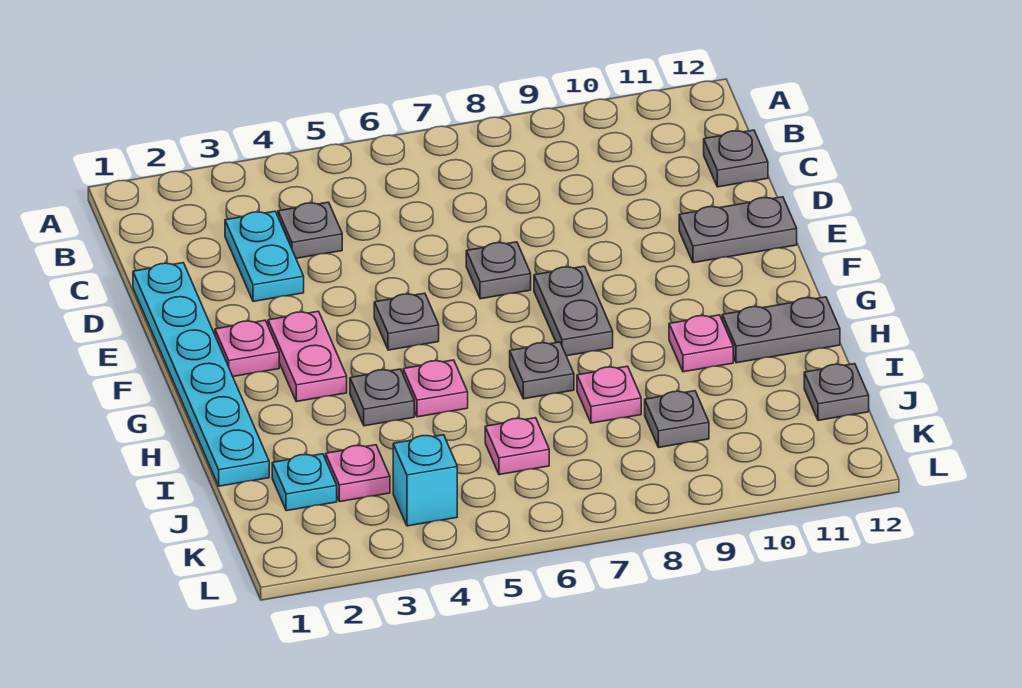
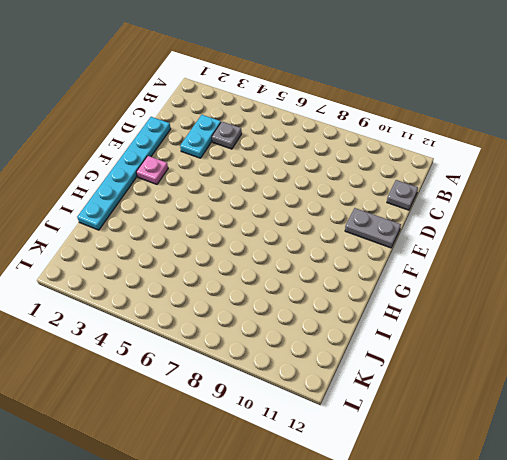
none -> grey 1x1 plate [466,242,531,299]
none -> pink 1x2 plate [268,311,347,402]
none -> grey 1x1 plate [374,293,439,350]

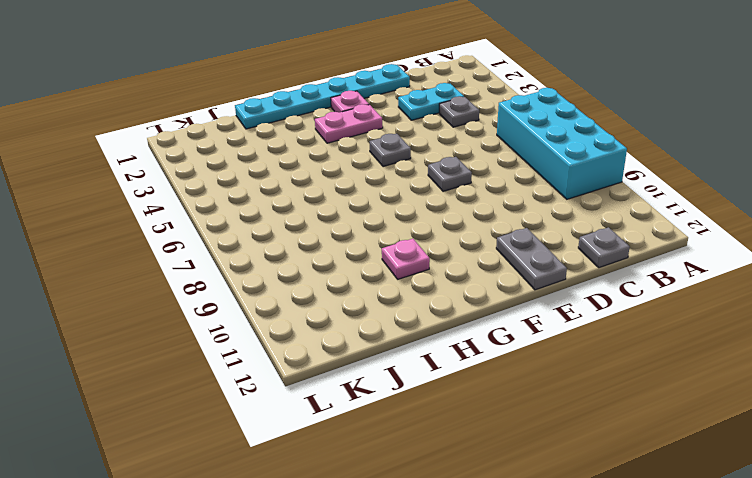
cyan 2x4 brick [497,88,627,199] -> none
none -> grey 1x2 plate [534,266,613,356]
none -> grey 1x1 plate [350,369,414,426]
none -> pink 1x1 plate [403,360,468,417]

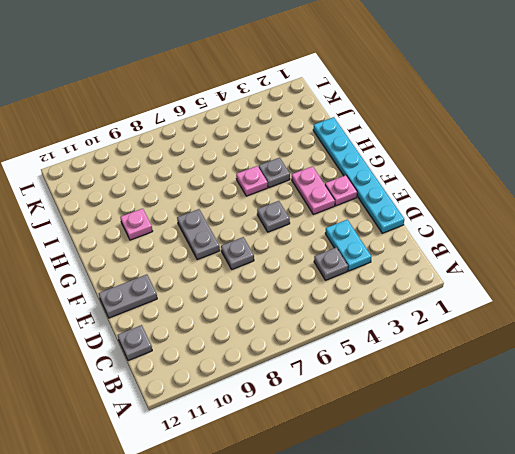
none -> grey 1x1 plate [510,342,574,399]
none -> grey 1x2 plate [722,297,840,363]
none -> pink 1x1 plate [577,366,641,423]

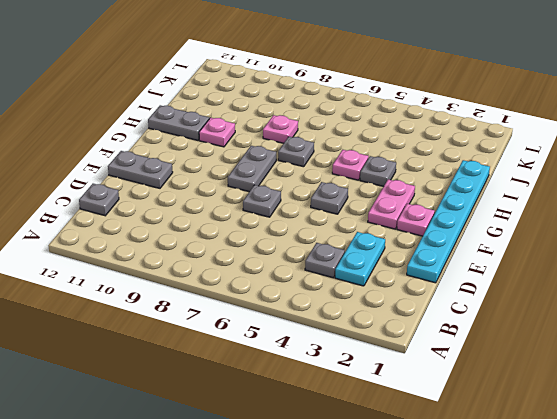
none -> cyan 1x1 plate [272,454,337,511]
none -> pink 1x1 plate [326,445,390,502]
none -> pink 1x1 plate [485,418,549,475]

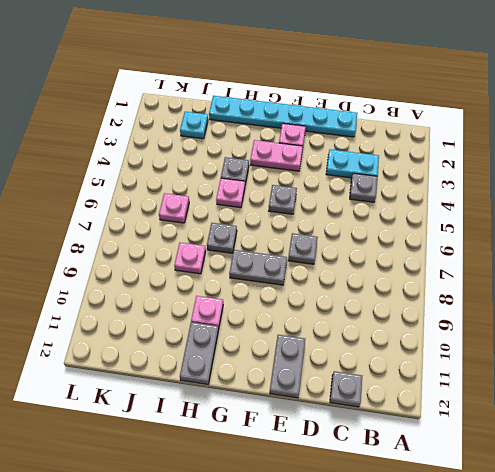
none -> pink 1x1 plate [326,445,390,502]
none -> grey 1x1 plate [645,391,709,447]
none -> grey 1x1 plate [804,364,869,420]

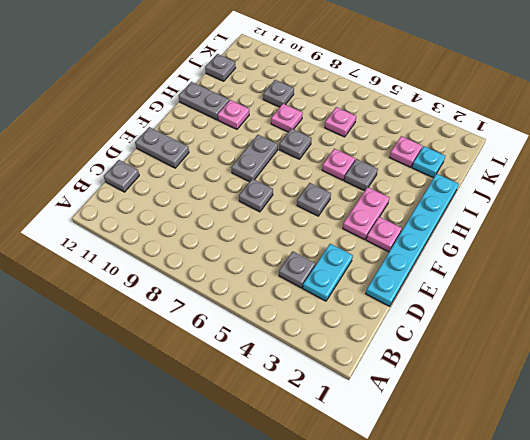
none -> cyan 1x1 brick [393,435,457,526]

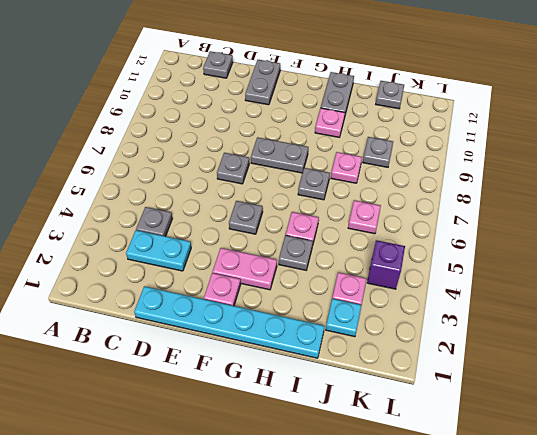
purple 1x1 brick [367,240,405,289] -> cyan 1x1 brick [393,435,457,526]

